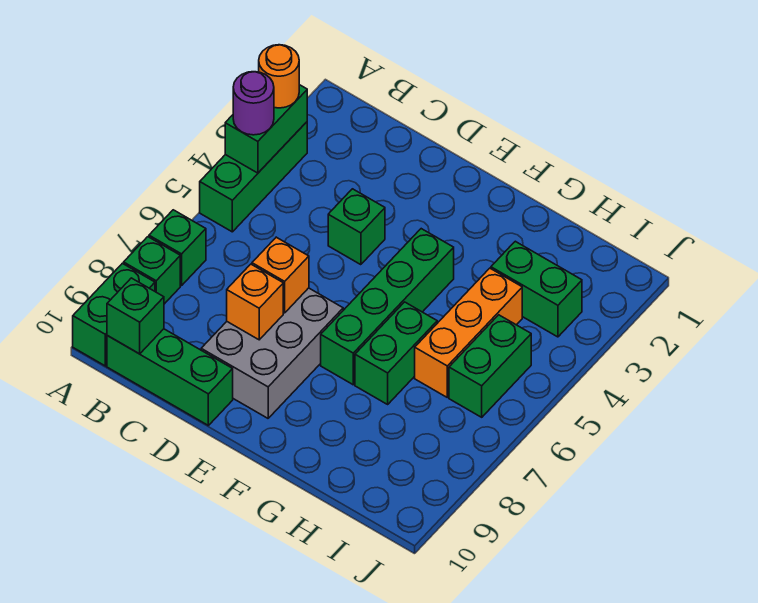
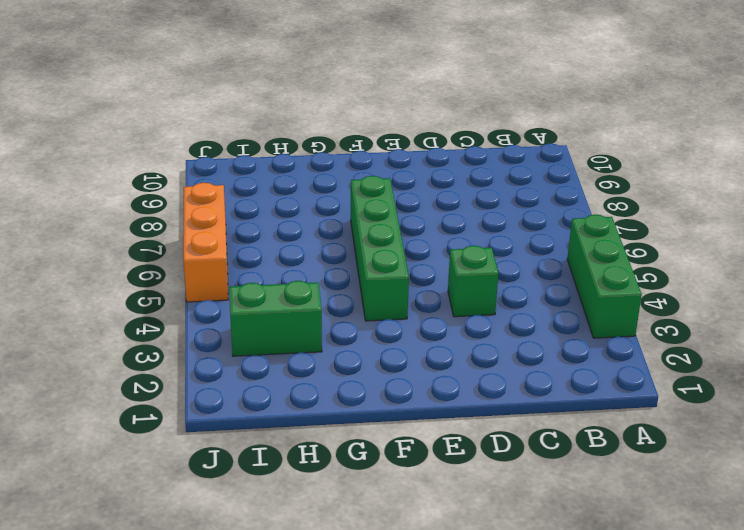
orange 1x3 brick [183,183,228,302] -> orange 1x3 brick moved to [415,268,522,397]
none -> green 1x1 brick [149,210,206,285]
none -> green 1x1 brick [124,237,180,304]
none -> green 1x2 brick [73,263,155,366]

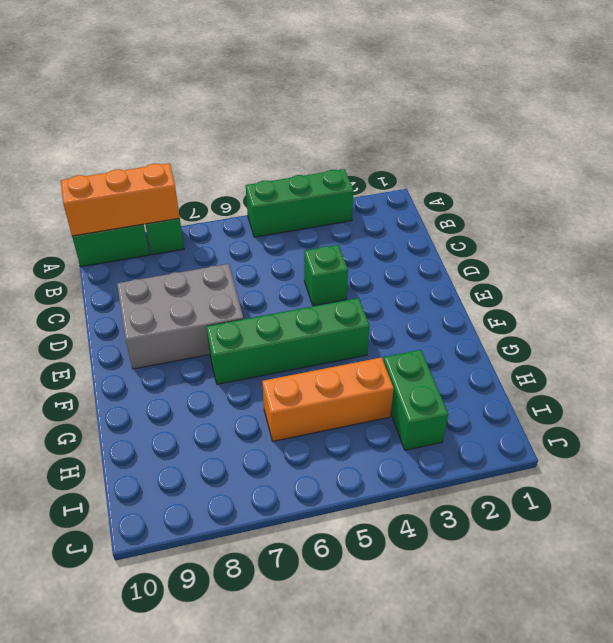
orange 1x3 brick [61,163,180,236] -> none
none -> green 1x1 brick [149,210,206,285]
none -> green 1x3 brick [107,329,233,425]
none -> green 1x2 brick [355,302,437,404]

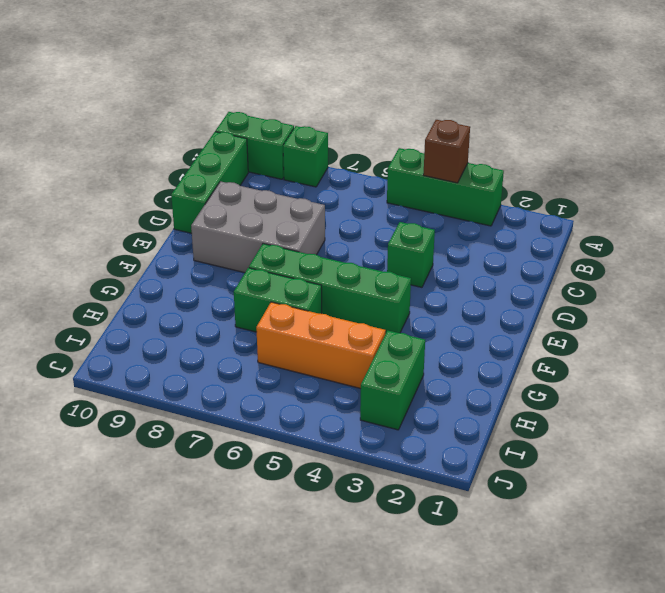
brown 1x1 brick [423,120,470,183] -> green 1x2 brick [225,85,307,173]
none -> green 1x1 brick [149,210,206,285]
none -> green 1x2 brick [449,315,531,417]
none -> green 1x1 brick [107,278,164,354]

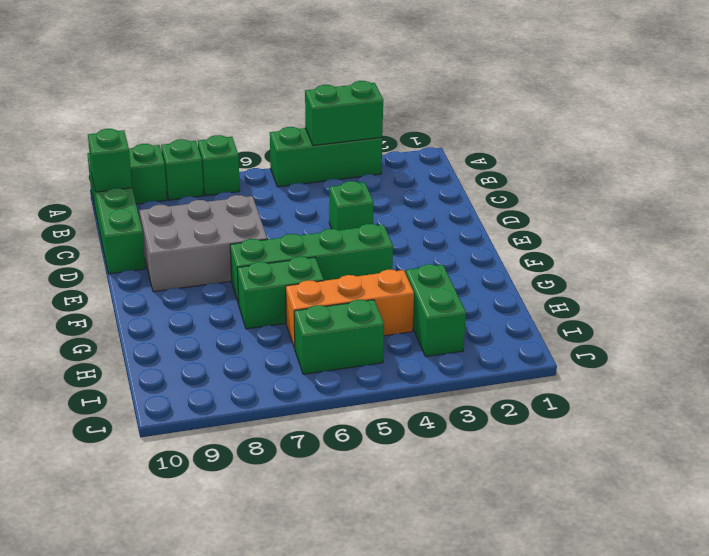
none -> orange 1x1 brick [252,237,309,313]
none -> orange 1x1 brick [227,264,283,340]
none -> orange 1x1 round brick [259,45,299,108]

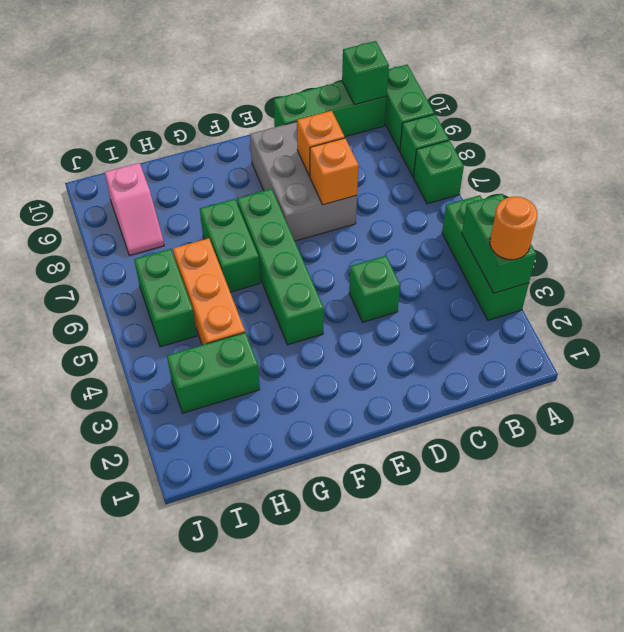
pink 1x2 slope [105,163,164,255] -> none
none -> purple 1x1 round brick [233,72,274,135]

